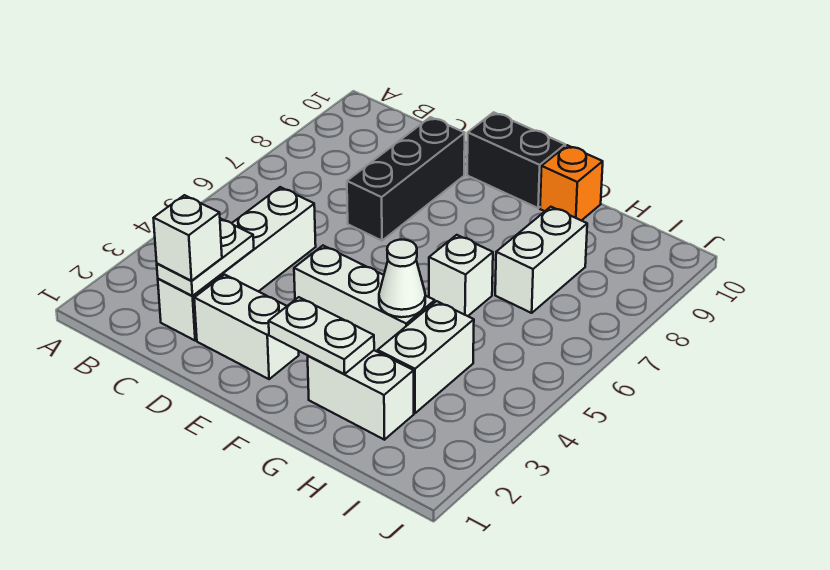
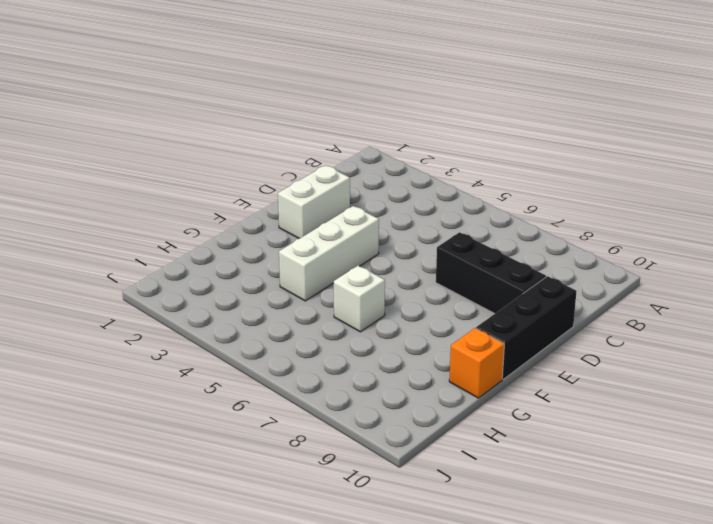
black 1x3 brick [476,276,577,379] -> black 1x2 brick [467,112,565,208]
none -> white 1x4 brick [158,187,316,340]
none -> white 1x2 brick [308,350,414,440]
none -> white 1x2 brick [378,301,474,413]

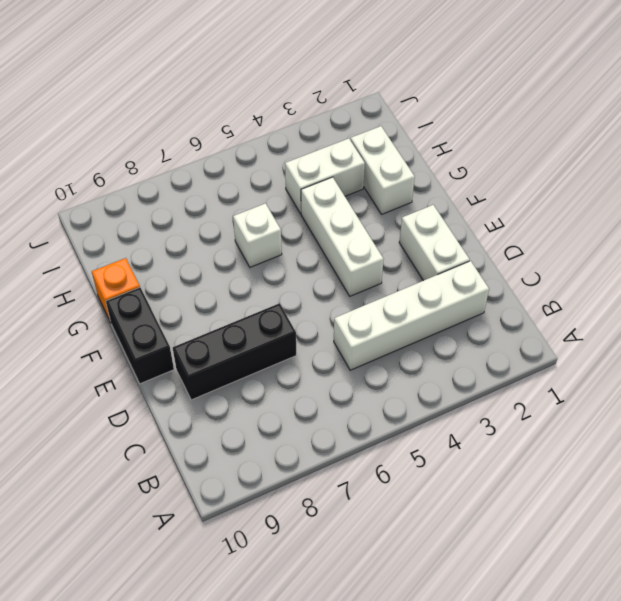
none -> white 1x2 brick [495,207,587,313]
none -> white 1x2 plate [157,218,254,296]
none -> white 1x2 plate [269,297,374,374]

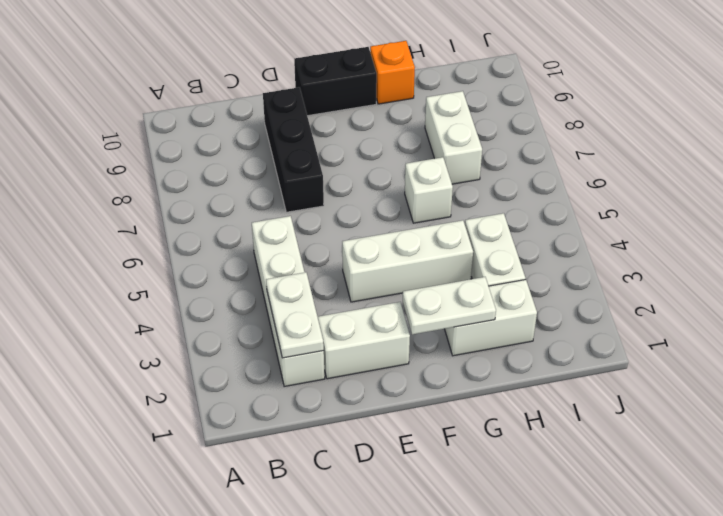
none -> white 1x1 cone [379,240,425,317]
none -> white 1x1 brick [154,195,222,281]

